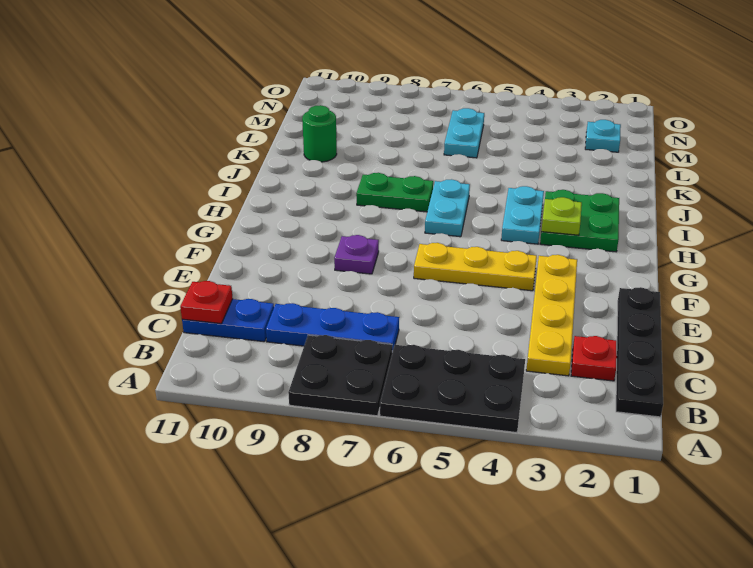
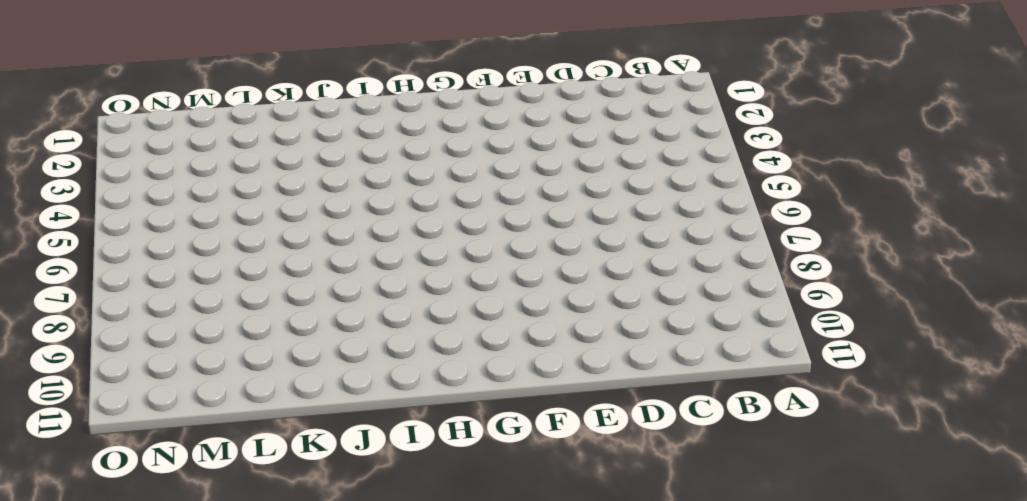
none -> black 2x3 plate [380,345,525,433]
none -> black 2x2 plate [288,335,392,416]
none -> black 1x4 plate [616,287,663,417]

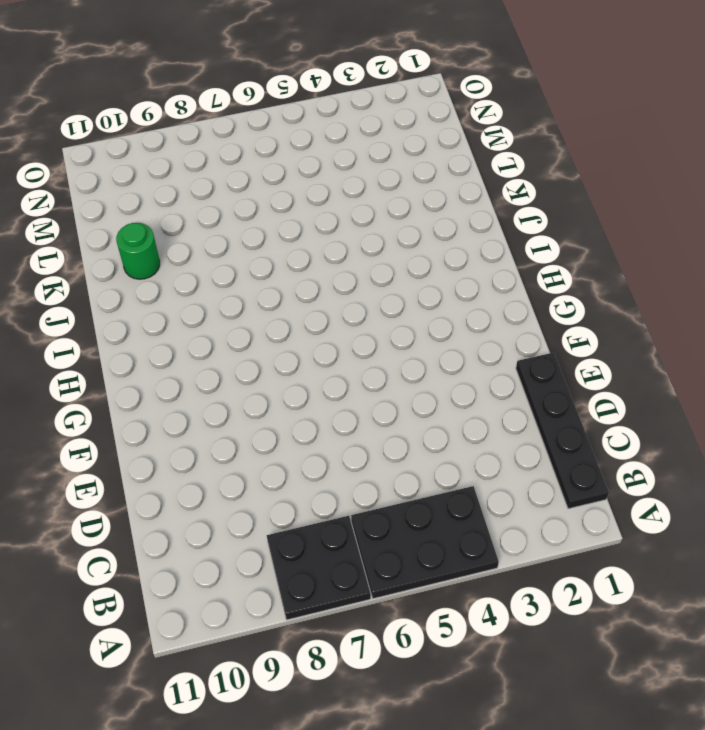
none -> red 1x1 plate [571,336,617,381]
none -> yellow 1x4 plate [526,255,577,376]
none -> blue 1x3 plate [266,303,399,352]

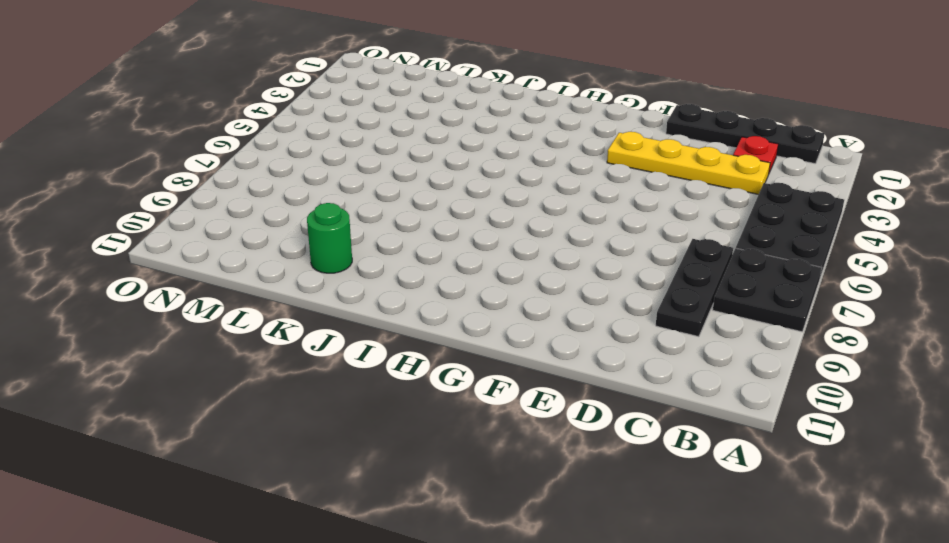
black 1x3 plate [656,239,733,337] -> blue 1x3 plate [266,303,399,352]
none -> blue 1x2 plate [182,299,274,342]
none -> yellow 1x3 plate [414,243,537,291]
none -> purple 1x1 plate [334,235,379,274]

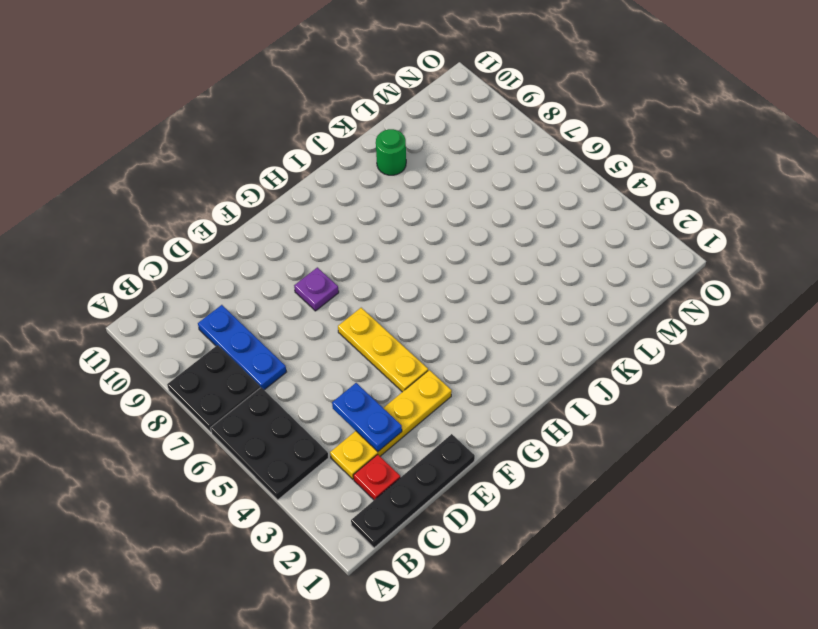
blue 1x2 plate [332,383,402,452] -> blue 1x2 plate moved to [182,299,274,342]
none -> green 2x2 plate [540,190,619,252]
none -> cyan 1x2 plate [501,186,544,244]
none -> cyan 1x2 plate [425,179,470,237]

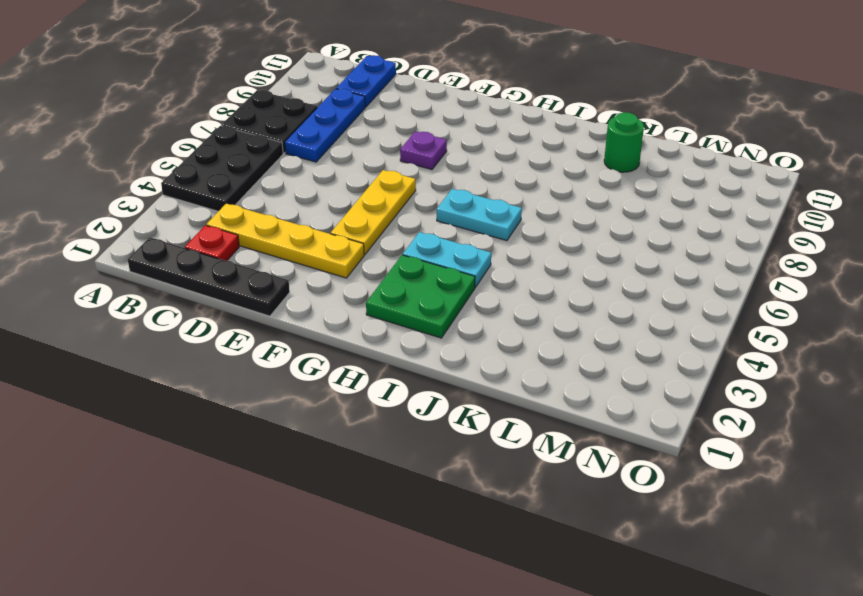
none -> green 1x2 plate [356,173,433,212]
none -> cyan 1x2 plate [444,108,484,158]
none -> cyan 1x1 plate [585,120,621,152]

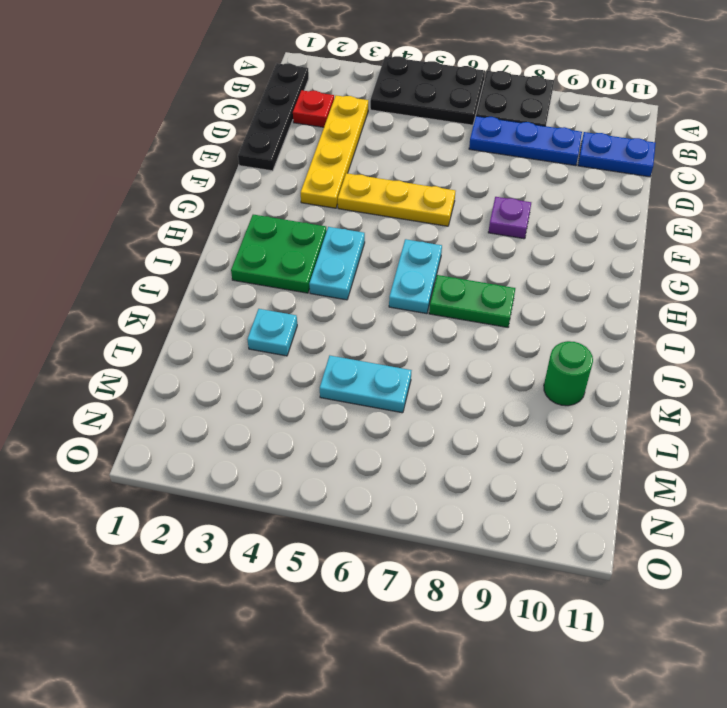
cyan 1x1 plate [247,309,297,356] -> cyan 1x1 plate moved to [585,120,621,152]
cyan 1x2 plate [320,356,412,413] -> cyan 1x2 plate turned to [444,108,484,158]
none -> red 1x1 plate [180,281,233,324]
none -> lime 1x1 plate [541,197,582,235]

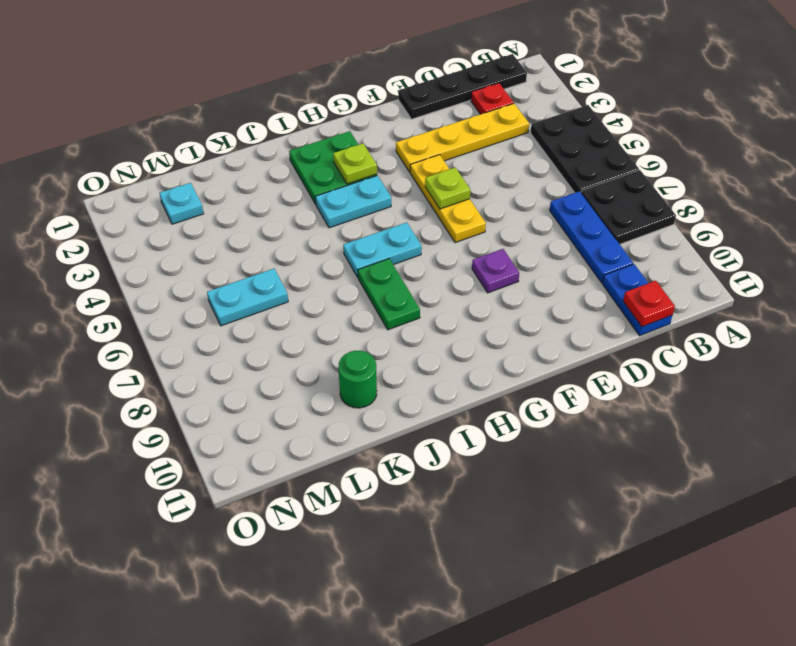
lime 1x1 plate [425,168,470,209] -> none

